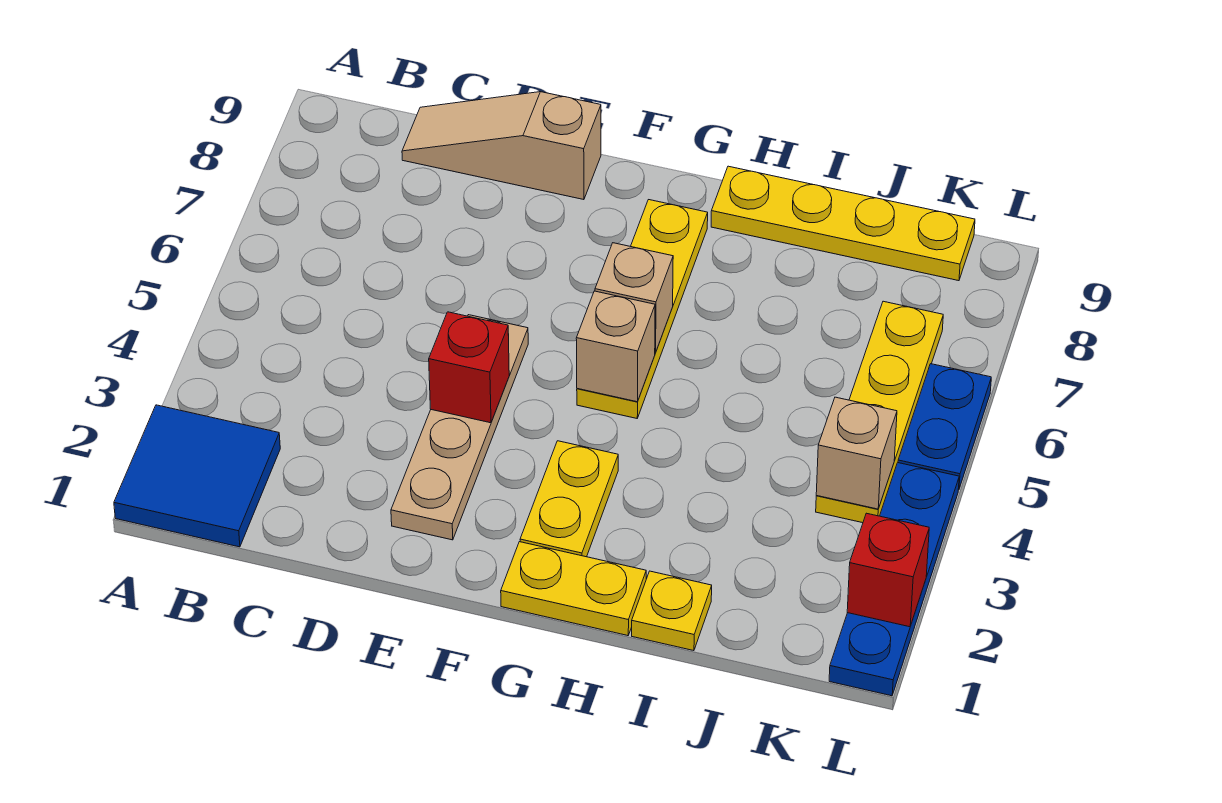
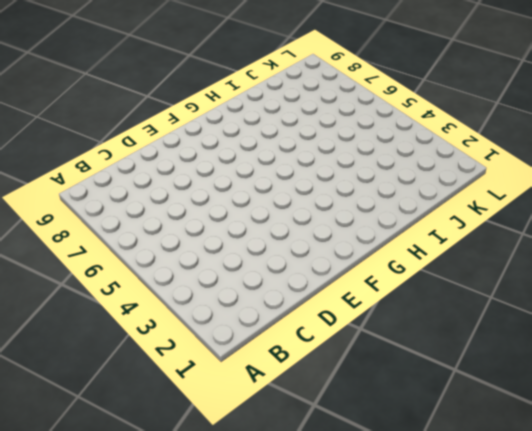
none -> blue 2x2 tile [114,405,280,547]
none -> tan 1x3 slope [402,92,601,200]
none -> tan 1x4 plate [391,315,528,540]

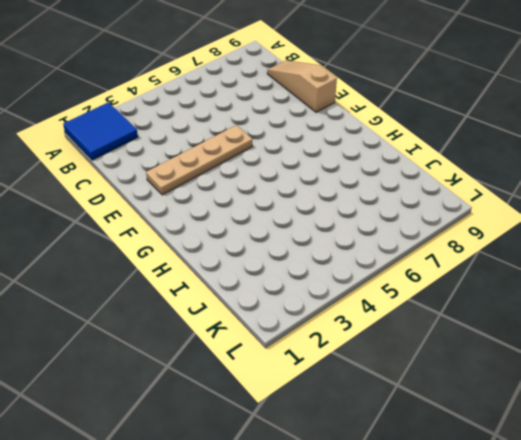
none -> yellow 1x2 plate [501,542,646,636]
none -> yellow 1x2 plate [520,441,618,557]
none -> yellow 1x4 plate [577,200,708,418]

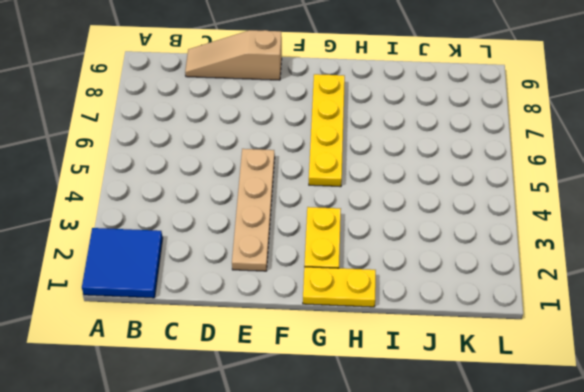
none -> yellow 1x4 plate [711,166,975,281]
none -> yellow 1x1 plate [632,571,712,651]
none -> yellow 1x4 plate [816,301,943,523]

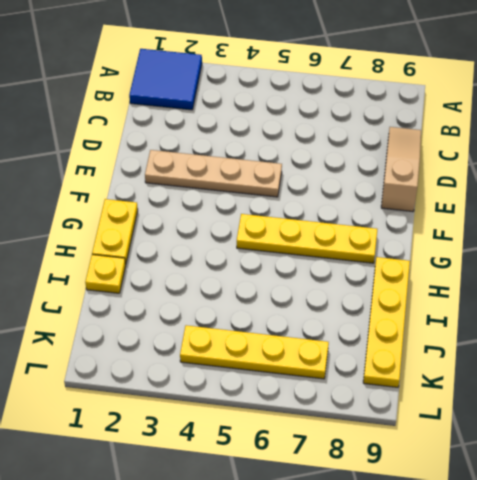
none -> yellow 1x2 plate [520,441,618,557]
none -> blue 1x4 plate [829,463,959,696]
none -> blue 1x2 plate [898,364,991,490]

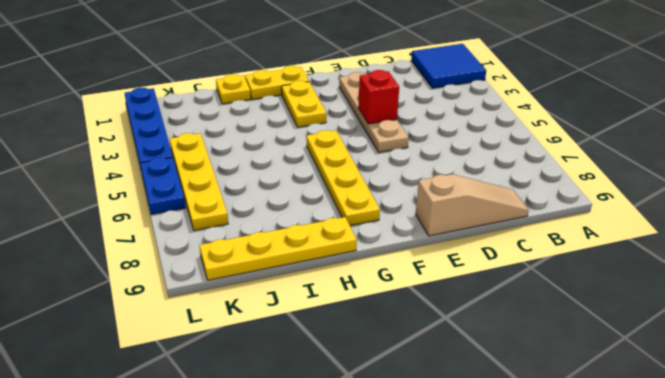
none -> tan 1x1 brick [576,291,655,402]
none -> tan 1x1 brick [595,243,673,353]
none -> tan 1x1 brick [816,397,897,509]

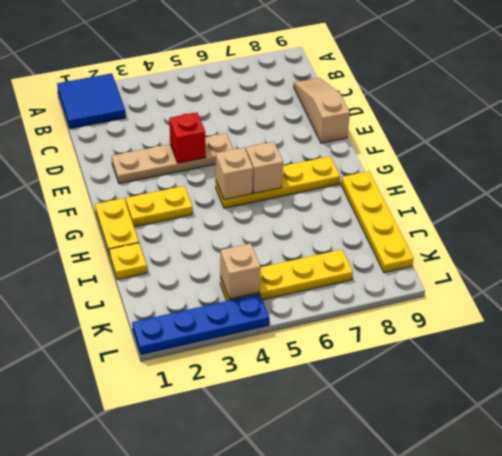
none -> blue 1x2 plate [898,364,991,490]
none -> red 1x1 brick [847,513,929,627]

